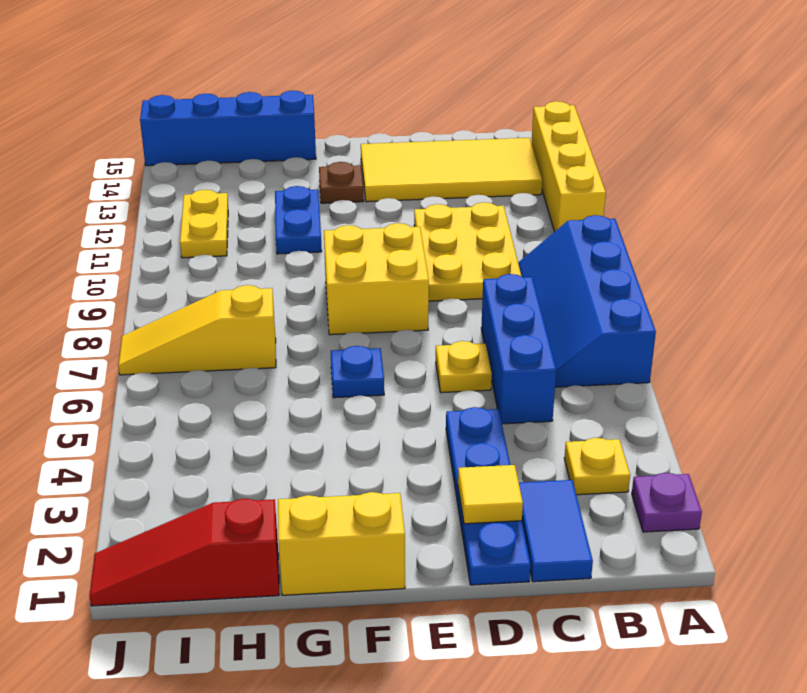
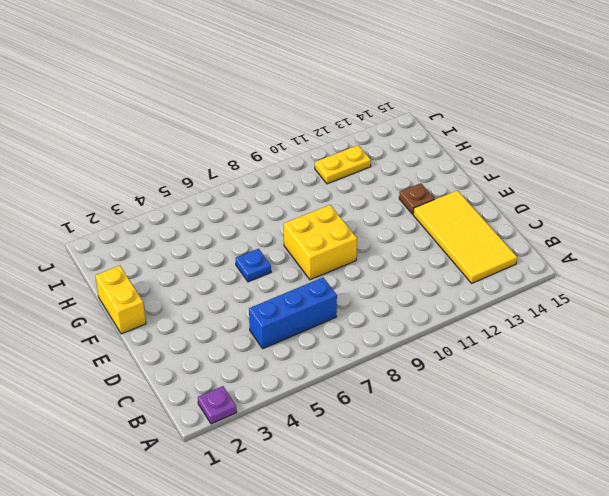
none -> blue 2x4 slope [518,215,656,387]
none -> yellow 1x4 brick [532,101,606,232]
none -> yellow 1x1 plate [564,438,630,495]

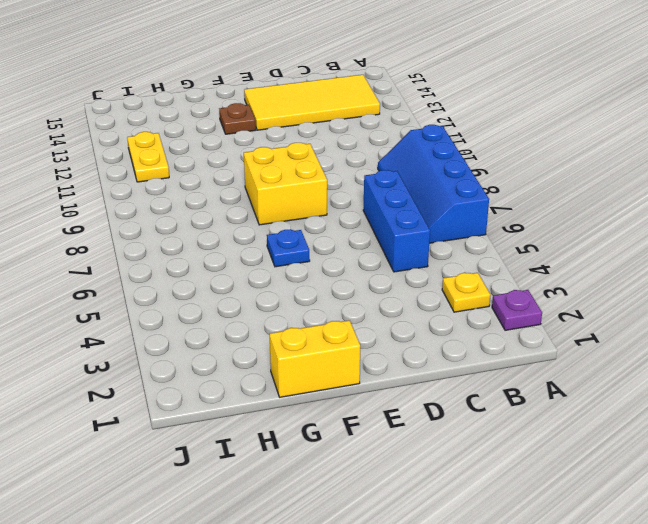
none -> yellow 1x4 brick [532,101,606,232]
none -> blue 1x2 tile [519,480,593,582]
none -> yellow 2x3 plate [414,202,521,301]

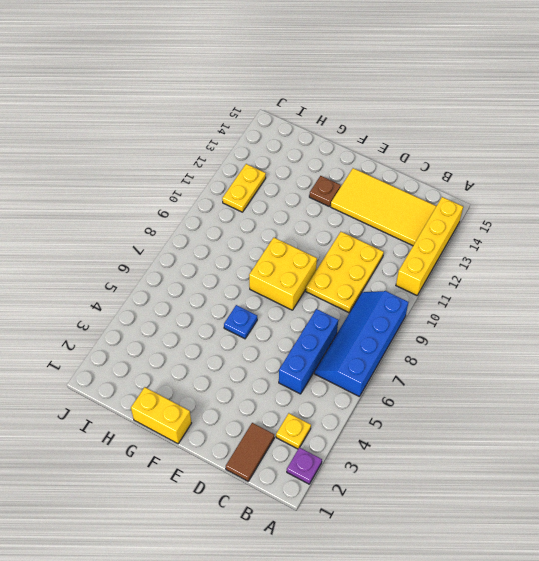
brown 1x2 tile [226,423,274,481] -> blue 1x2 tile [519,480,593,582]
none -> blue 1x4 plate [446,407,531,585]
none -> yellow 1x1 plate [436,341,492,393]
none -> blue 1x2 plate [275,186,322,254]

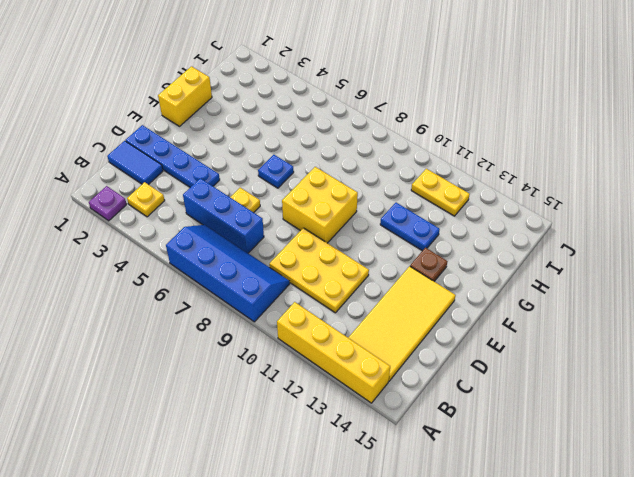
none -> blue 1x4 brick [140,91,316,166]
none -> red 1x3 slope [90,499,279,606]
none -> yellow 1x3 slope [118,285,276,375]

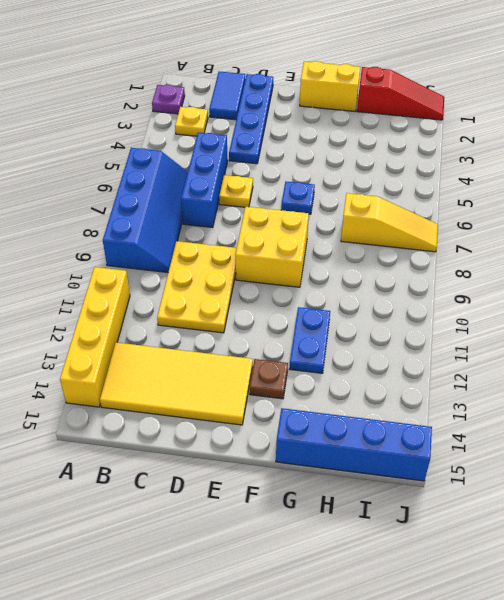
none -> yellow 1x2 plate [180,190,228,258]
none -> yellow 1x1 tile [458,465,523,524]

